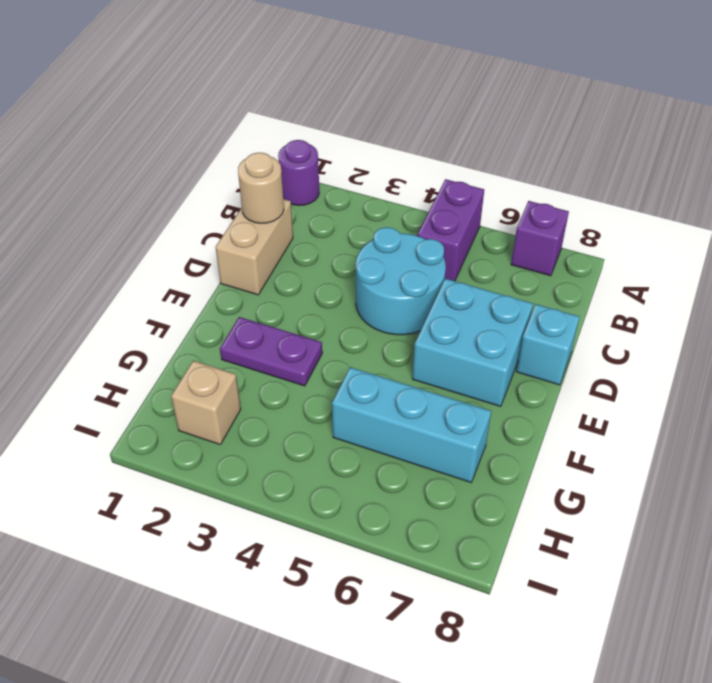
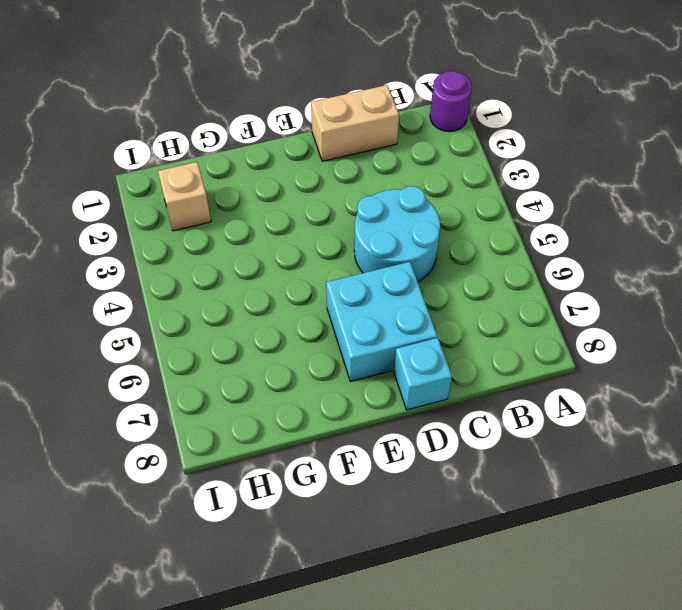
none -> purple 1x2 brick [417,179,484,281]
none -> purple 1x1 brick [511,201,569,276]

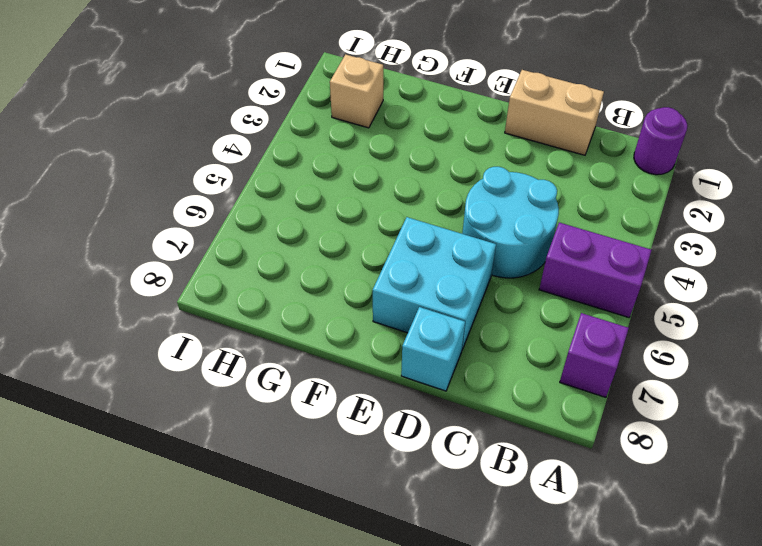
none -> purple 1x2 plate [220,317,322,386]
none -> cyan 1x3 brick [332,367,491,482]

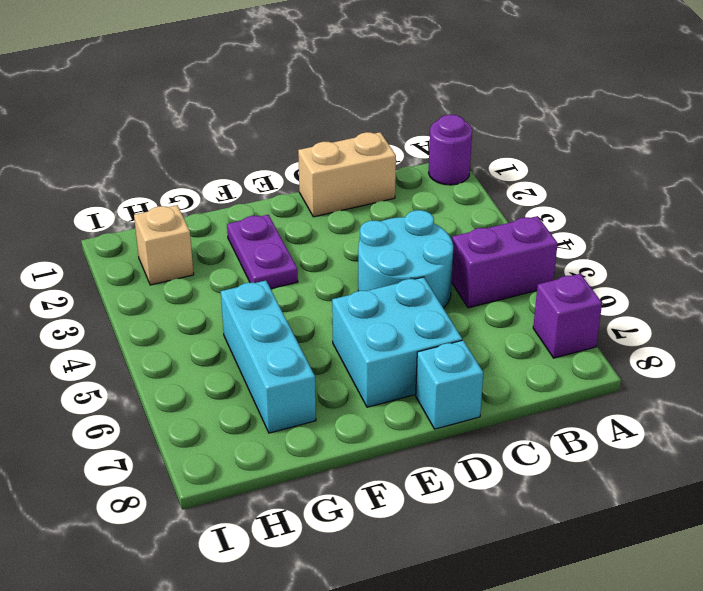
none -> tan 1x1 round brick [238,153,284,223]

